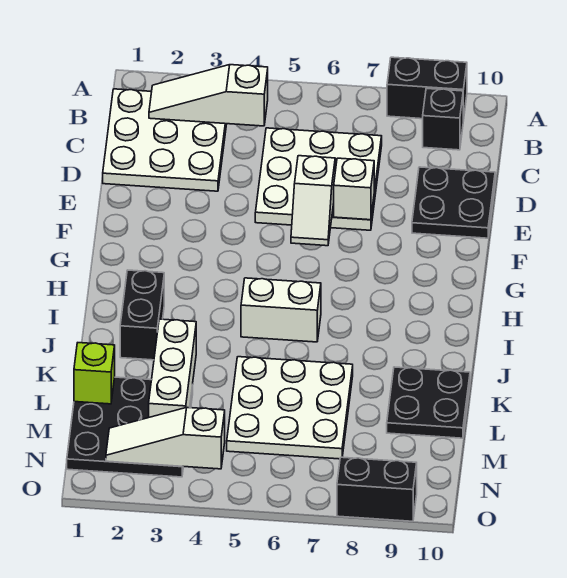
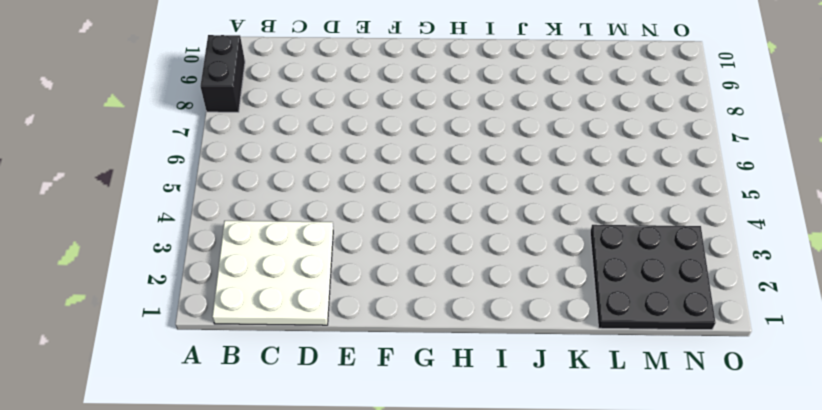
none -> black 1x1 brick [423,88,463,150]
none -> white 3x3 plate [255,128,382,230]
none -> black 2x2 plate [412,167,495,238]

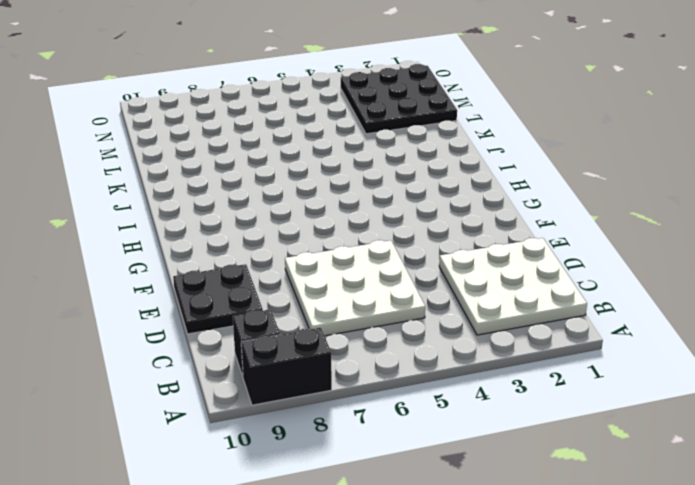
none -> black 1x2 brick [120,270,164,360]
none -> white 1x2 brick [241,278,321,342]
none -> white 3x3 plate [227,357,353,459]

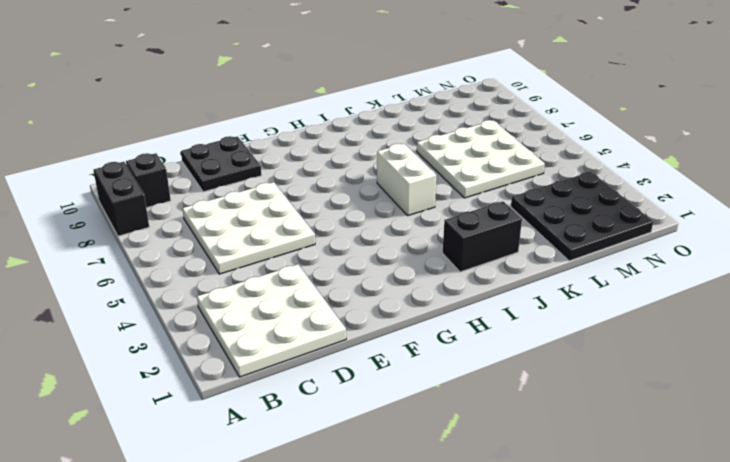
none -> black 2x2 plate [387,367,470,438]
none -> black 1x2 brick [337,457,417,521]
none -> white 1x3 slope [149,65,268,126]

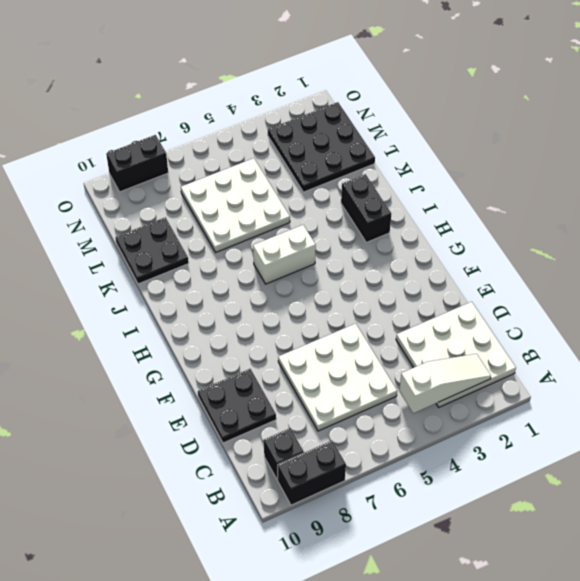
none -> white 1x2 slope [291,156,335,246]
none -> white 1x1 brick [334,158,374,220]
none -> white 1x3 brick [149,319,196,417]

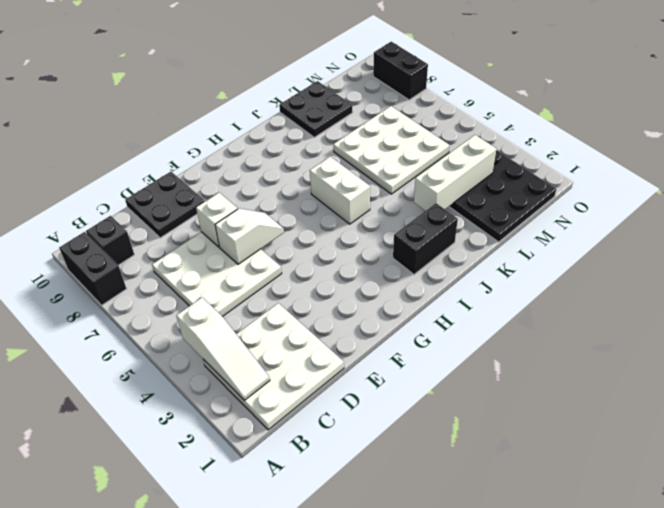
none -> lime 1x1 brick [74,343,115,404]
none -> white 1x3 slope [106,408,225,469]

